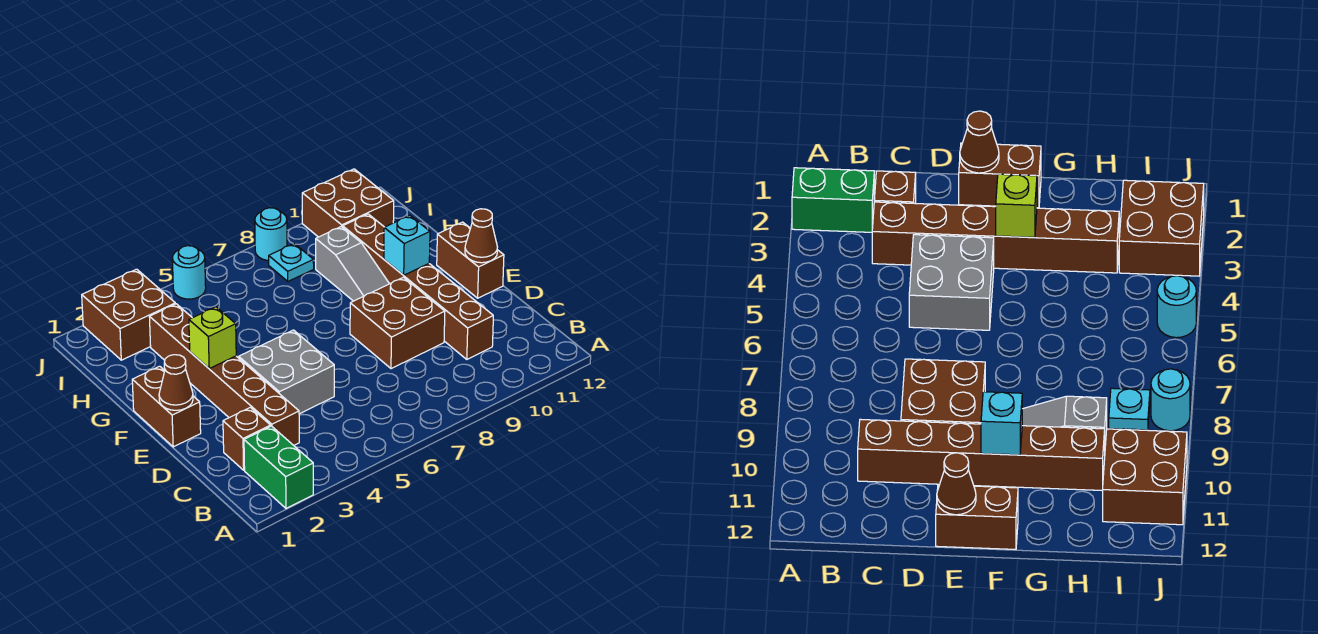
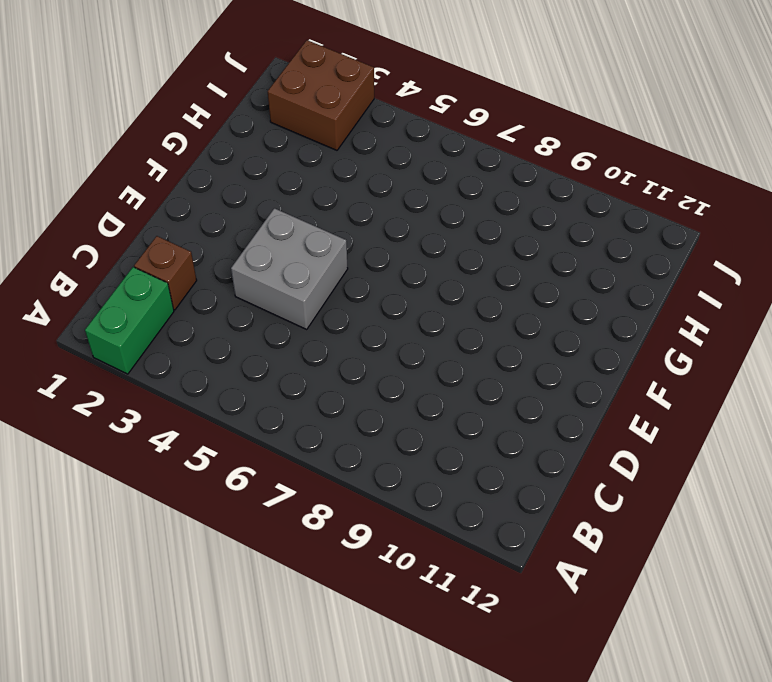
none -> brown 1x6 brick [150,304,299,445]
none -> brown 1x6 brick [343,214,493,359]
none -> brown 2x2 brick [350,277,445,369]

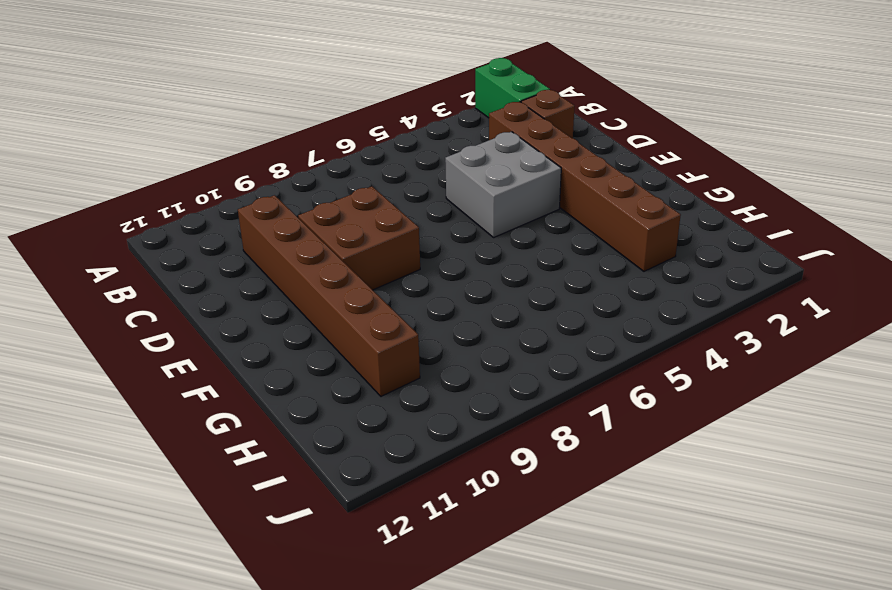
none -> brown 1x2 brick [132,366,201,447]
none -> brown 1x2 brick [437,222,504,298]
none -> grey 1x3 slope [316,227,389,301]

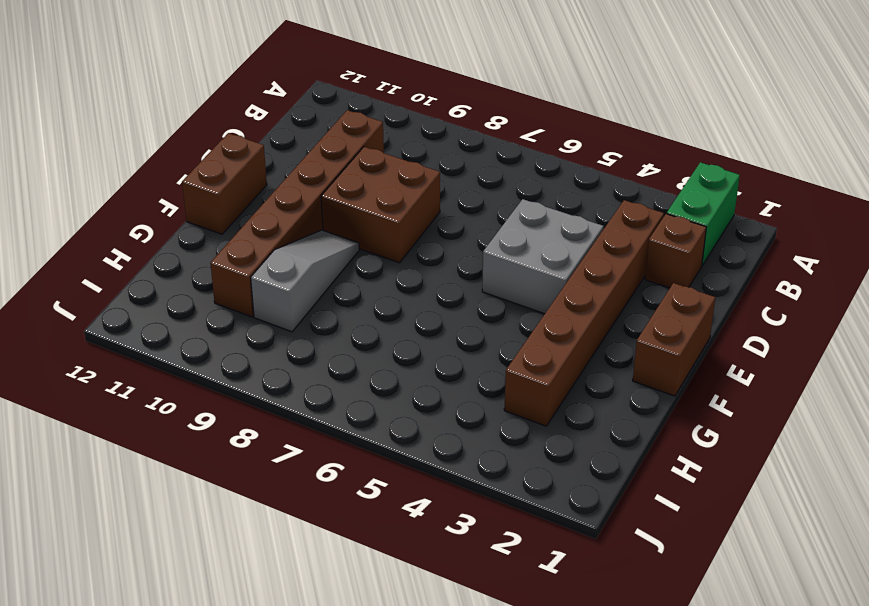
none -> brown 2x2 brick [82,269,175,360]
none -> cyan 1x1 plate [269,244,314,281]
none -> brown 2x2 brick [302,169,394,237]

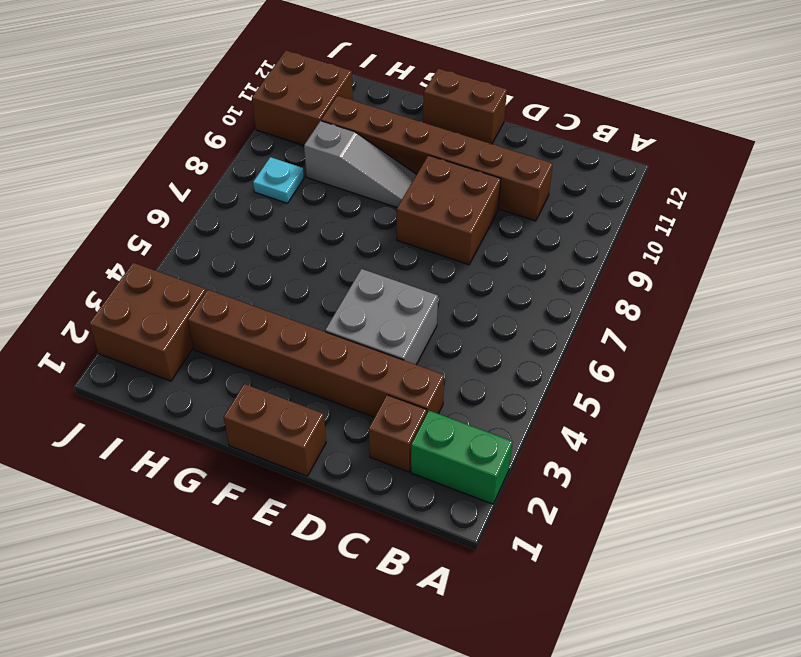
none -> cyan 1x1 round brick [172,246,206,299]
none -> cyan 1x1 round brick [255,208,287,261]
none -> brown 1x1 cone [159,355,193,410]

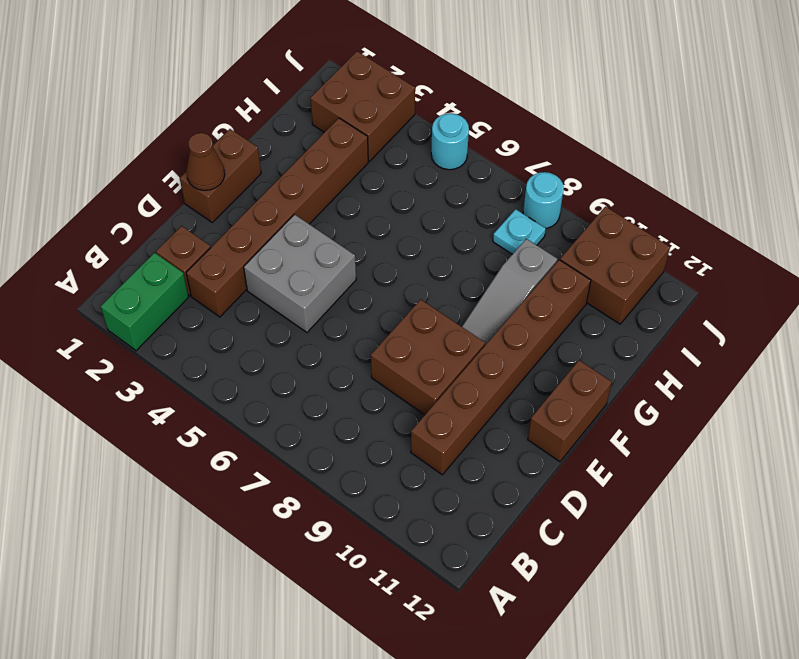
none -> brown 1x1 cone [465,209,497,263]
none -> lime 1x1 brick [189,307,236,368]
none -> cyan 1x1 brick [384,215,430,275]

